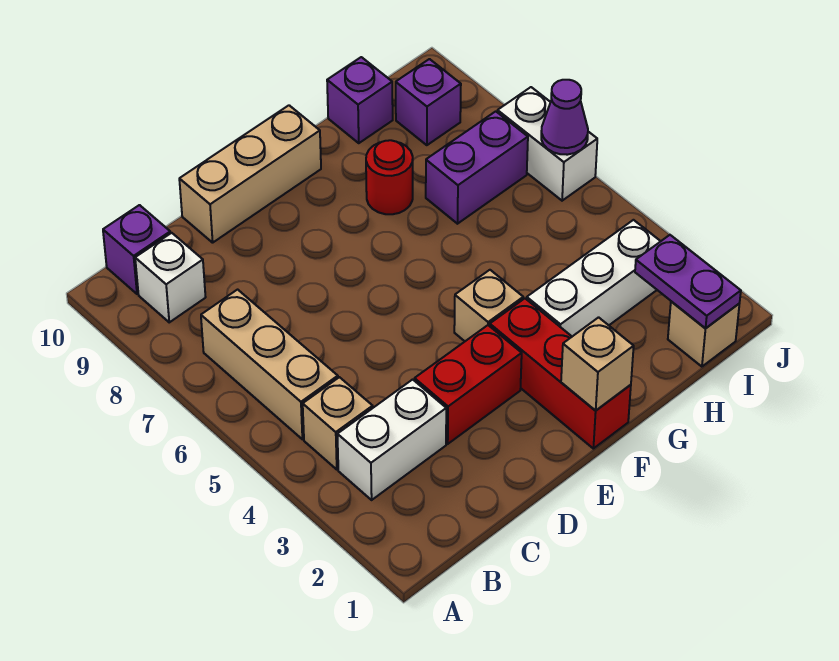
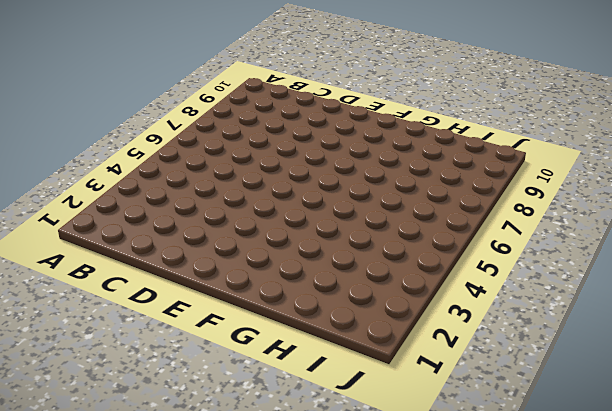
none -> white 1x2 brick [337,379,446,500]
none -> tan 1x1 brick [303,377,373,469]
none -> tan 1x3 brick [201,290,338,439]

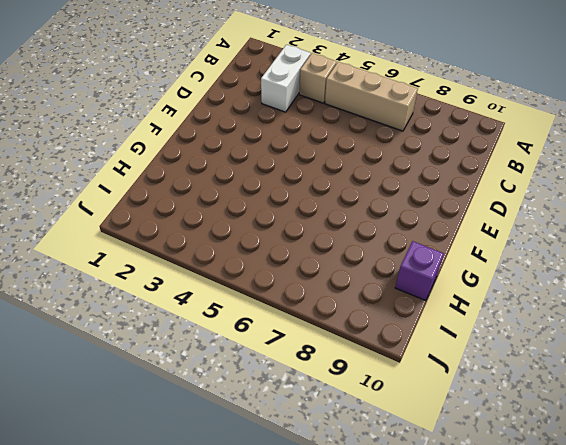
none -> white 1x1 brick [135,233,206,322]
none -> purple 1x1 brick [103,205,170,294]
none -> red 1x2 brick [415,325,522,444]

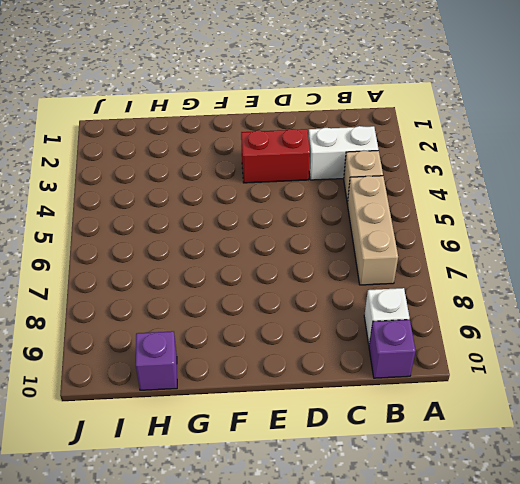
none -> tan 1x3 brick [179,105,321,243]
none -> red 1x3 brick [490,299,631,449]
none -> tan 1x1 brick [454,270,523,341]

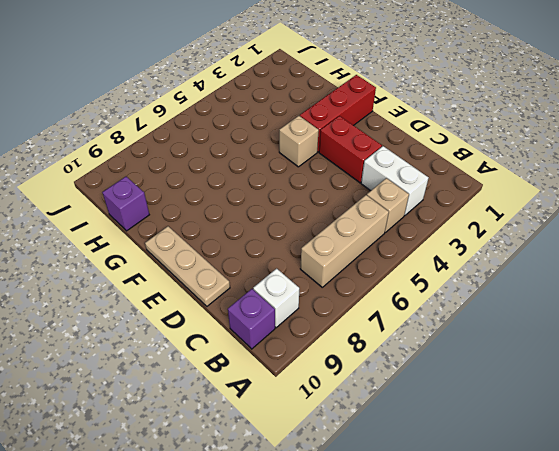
tan 1x3 plate [145,226,230,306] -> tan 1x3 brick [179,105,321,243]
none -> white 1x3 brick [527,220,661,336]
none -> red 1x1 round brick [366,140,413,214]
none -> purple 1x2 brick [426,111,528,224]

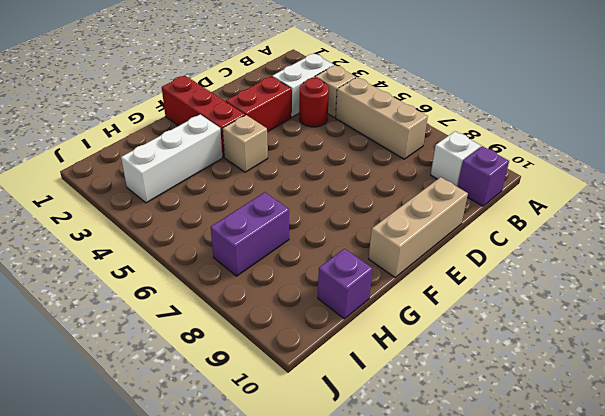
red 1x1 round brick [299,78,329,127] -> red 1x1 round brick moved to [366,140,413,214]
none -> tan 1x1 brick [668,301,739,367]
none -> purple 1x1 brick [396,59,461,145]
none -> white 1x2 brick [497,87,597,201]

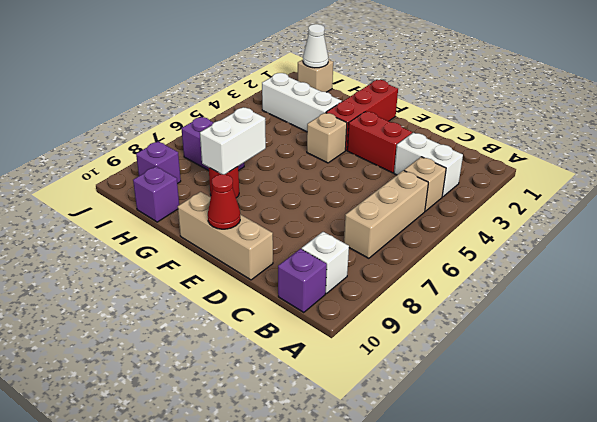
red 1x1 cone [208,174,240,229] -> none
white 1x2 brick [200,107,266,174] -> white 1x2 brick moved to [497,87,597,201]
white 1x1 cone [303,24,328,68] -> purple 1x2 plate [635,235,741,328]
none -> tan 1x1 brick [561,317,634,411]
none -> purple 1x1 cone [541,80,588,155]

